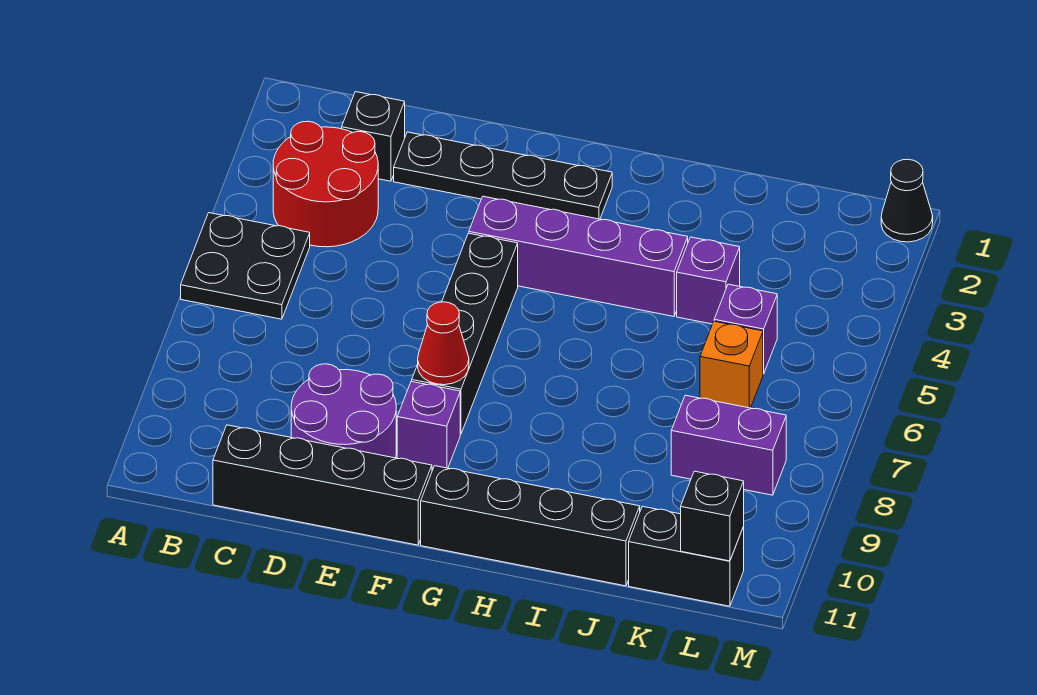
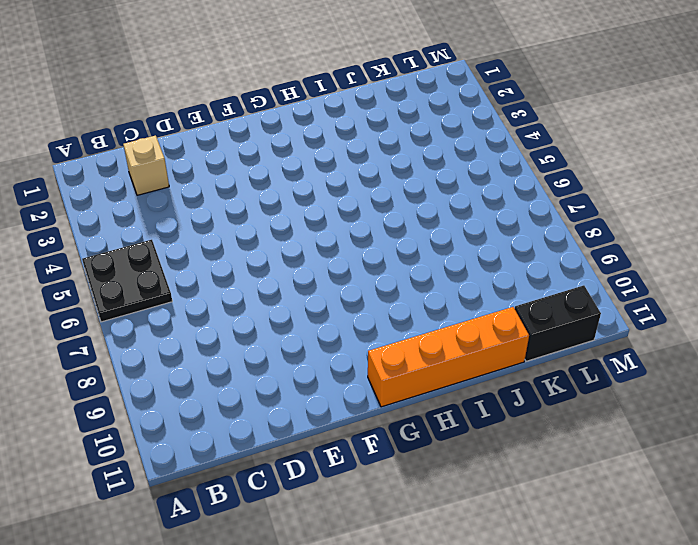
tan 1x1 brick [123,136,169,195] -> black 1x1 brick [342,92,405,181]
orange 1x4 brick [368,307,529,407] -> black 1x4 brick [421,466,640,586]
none -> red 2x2 round brick [273,121,378,247]
none -> black 1x4 brick [213,425,432,545]
none -> black 1x4 plate [394,132,612,219]

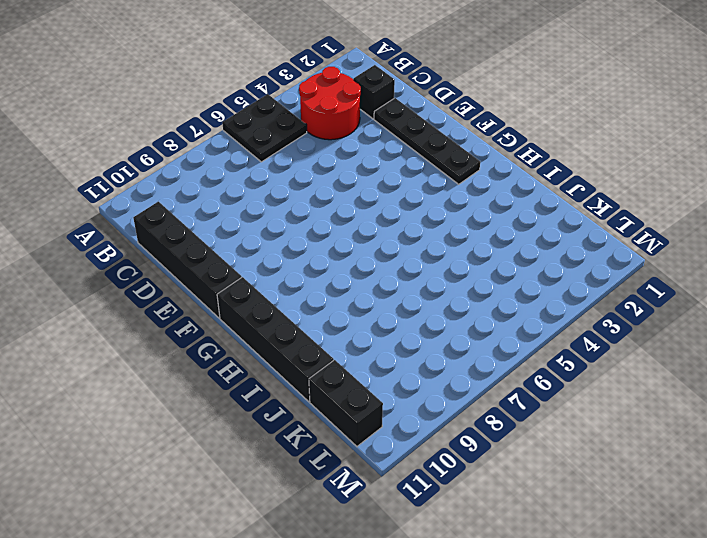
none -> purple 2x2 round brick [291,364,396,458]
none -> purple 1x4 brick [469,196,688,316]
none -> black 1x4 brick [412,233,518,434]

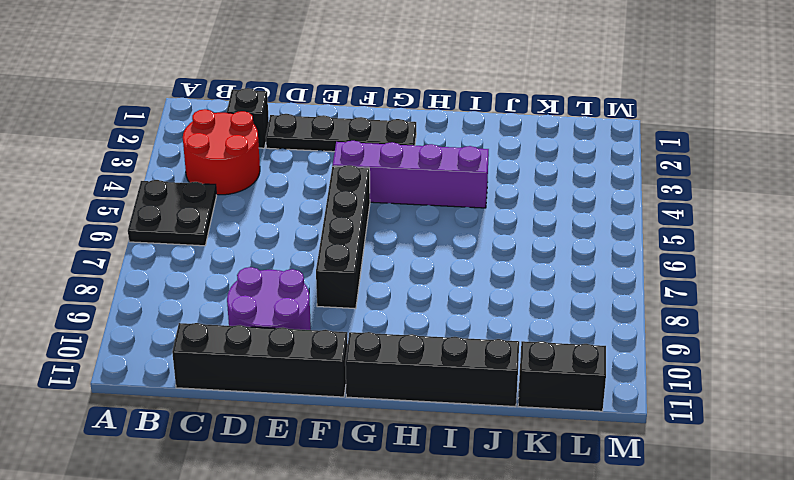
none -> purple 1x1 brick [397,381,460,468]
none -> purple 1x1 brick [677,237,740,324]
none -> purple 1x1 brick [714,284,777,374]

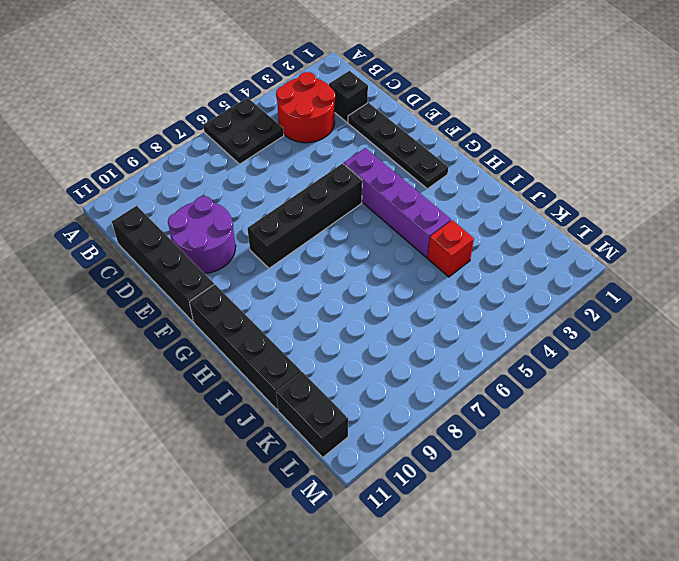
red 1x1 brick [428,220,474,277] -> purple 1x1 brick [677,237,740,324]
none -> purple 1x1 brick [397,381,460,468]
none -> purple 1x1 brick [714,284,777,374]
none -> orange 1x1 brick [700,321,763,408]

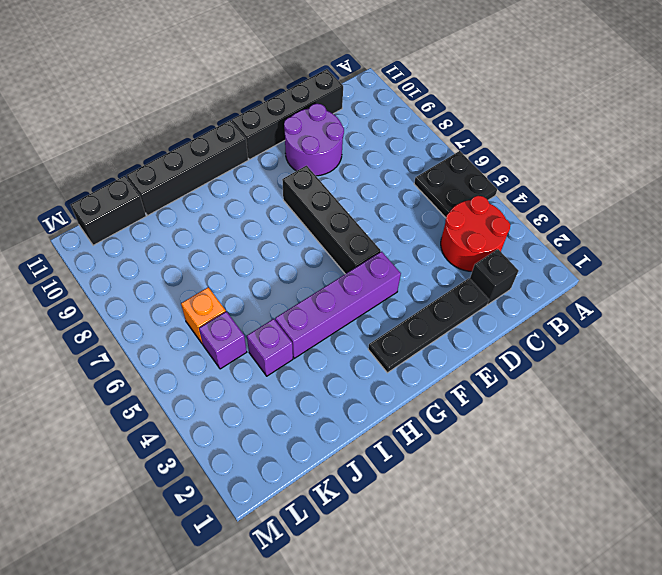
none -> purple 1x1 brick [397,381,460,468]
none -> purple 1x2 brick [671,395,786,495]
none -> black 1x1 cone [881,159,933,242]

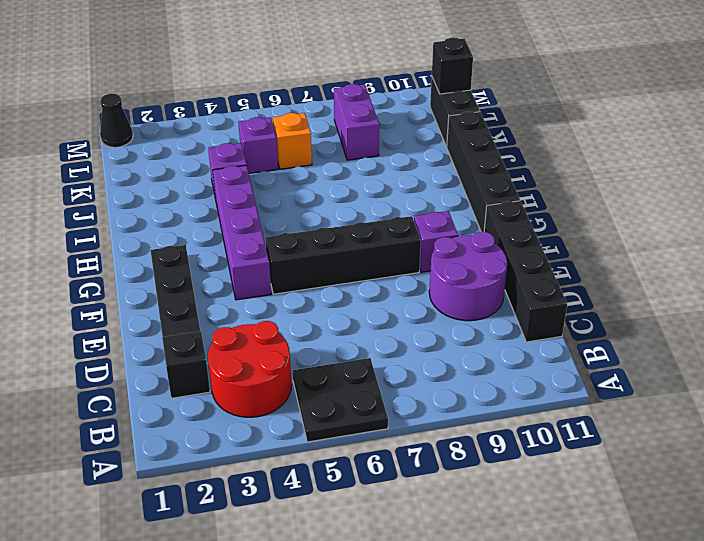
none -> red 1x1 cone [417,302,469,385]

